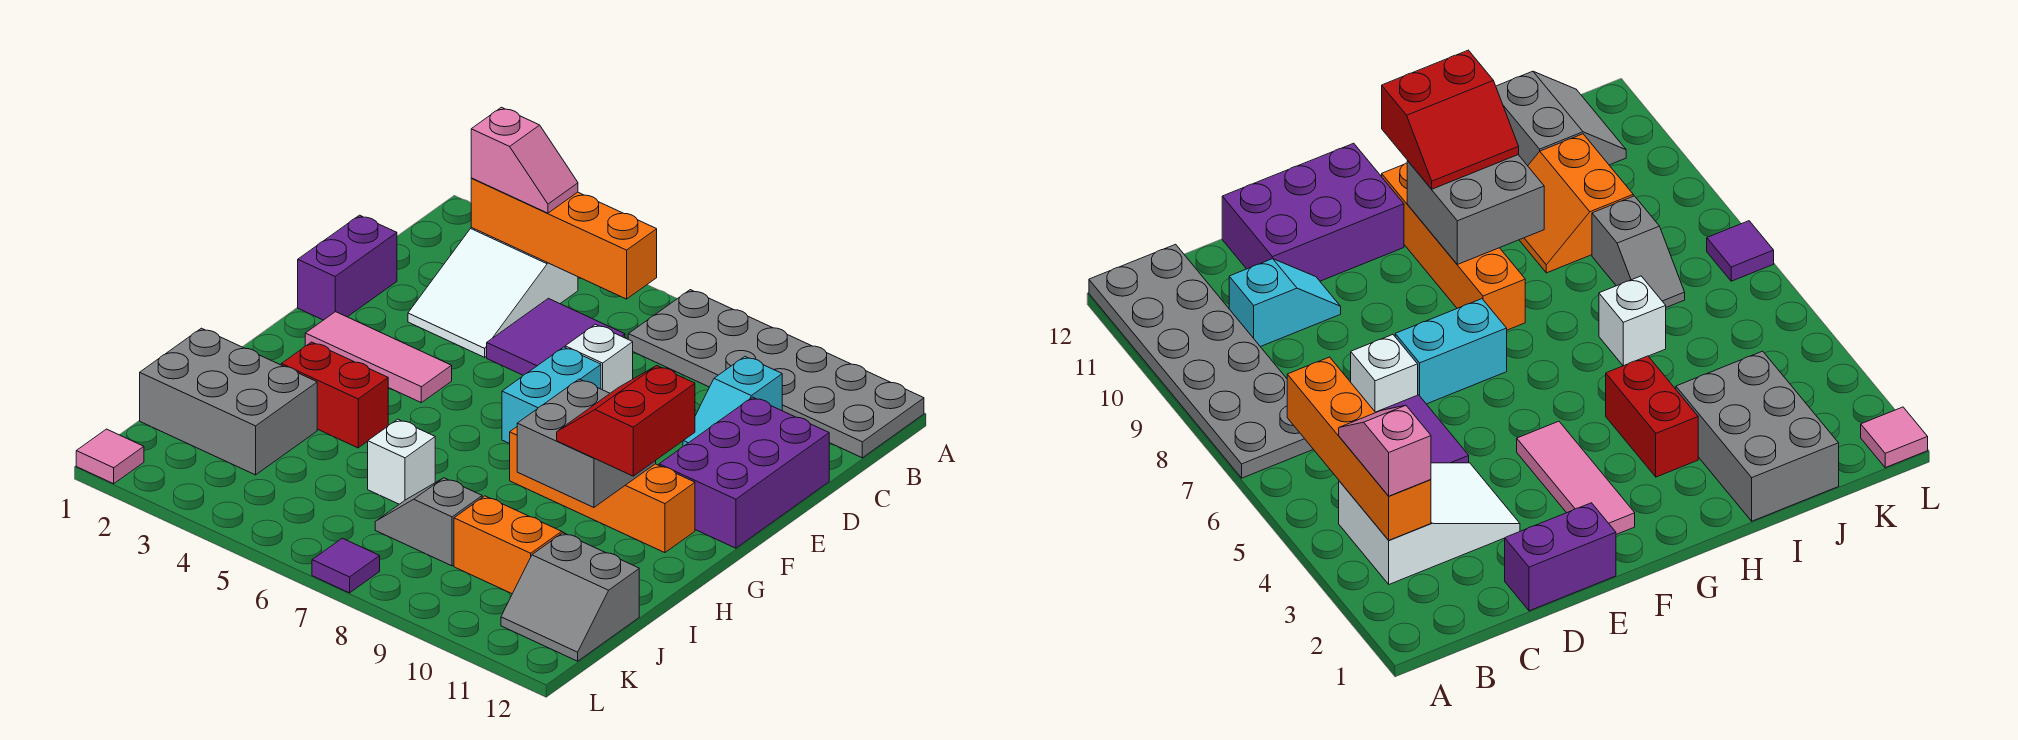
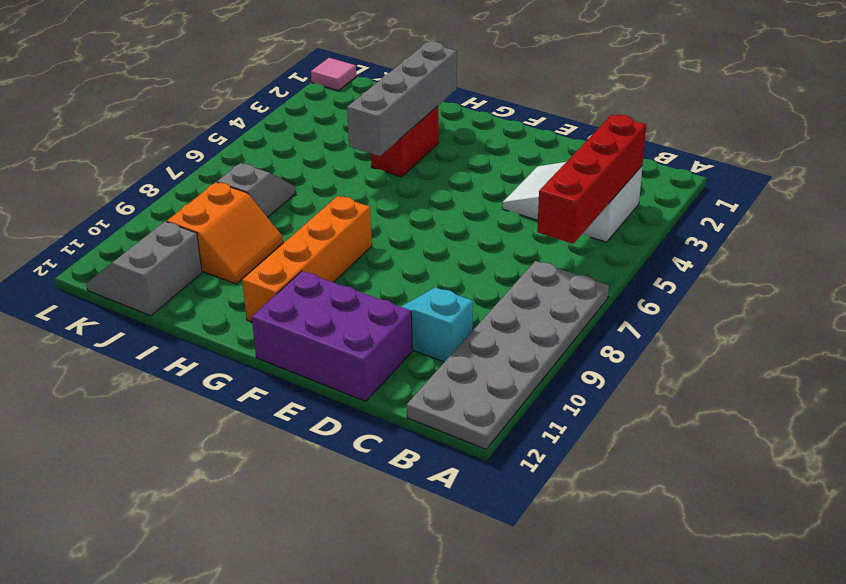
red 1x4 brick [537,115,646,244] -> orange 1x4 brick [471,178,657,299]
grey 1x4 brick [347,42,457,156] -> none
none -> purple 2x2 tile [487,298,625,375]
none -> purple 1x2 brick [298,215,397,320]
none -> white 1x1 brick [565,324,633,393]

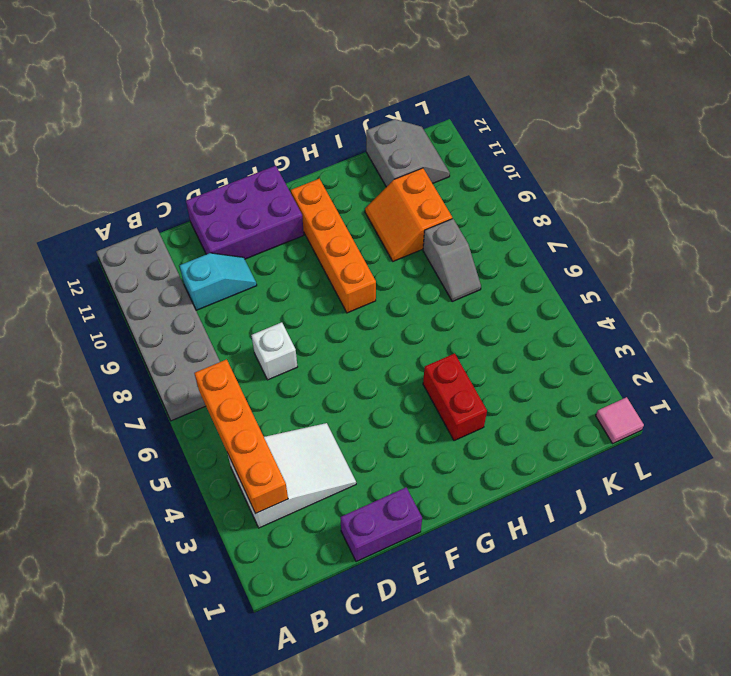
none -> purple 2x2 tile [487,298,625,375]
none -> cyan 1x2 brick [502,347,601,444]
none -> pink 1x3 tile [305,312,452,403]

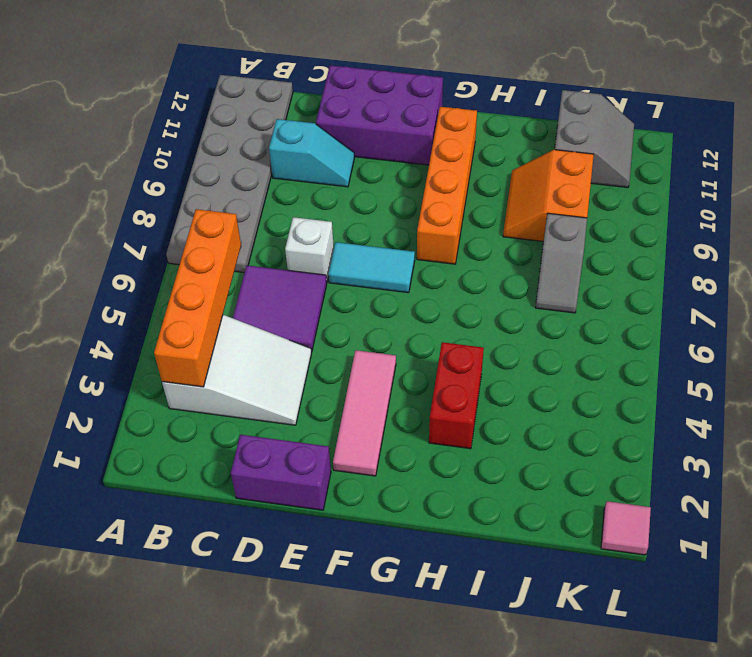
cyan 1x2 tile [328,242,415,293] -> cyan 1x2 brick [502,347,601,444]
none -> grey 2x3 brick [140,328,317,475]
none -> white 1x1 brick [368,419,435,504]
none -> purple 1x1 tile [312,538,380,593]

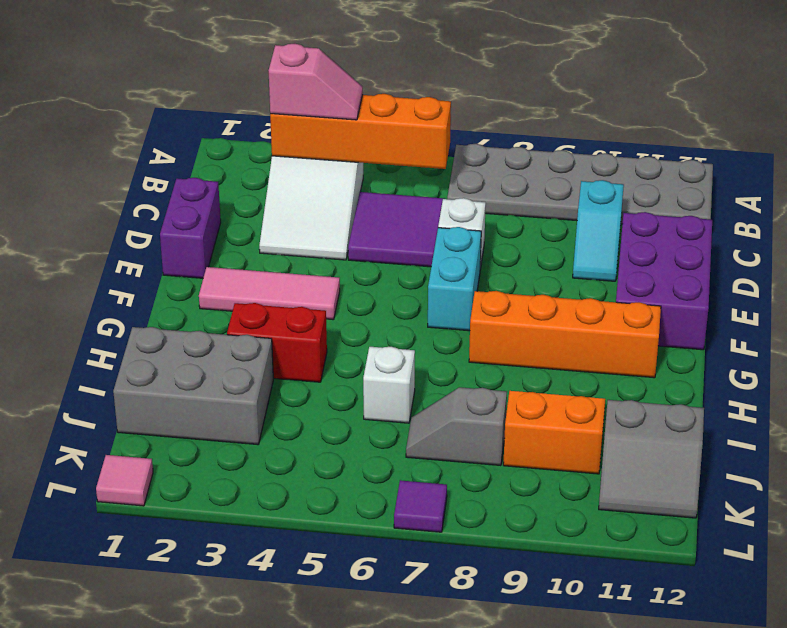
none -> grey 2x2 brick [517,379,656,507]
none -> red 2x2 slope [557,366,695,476]

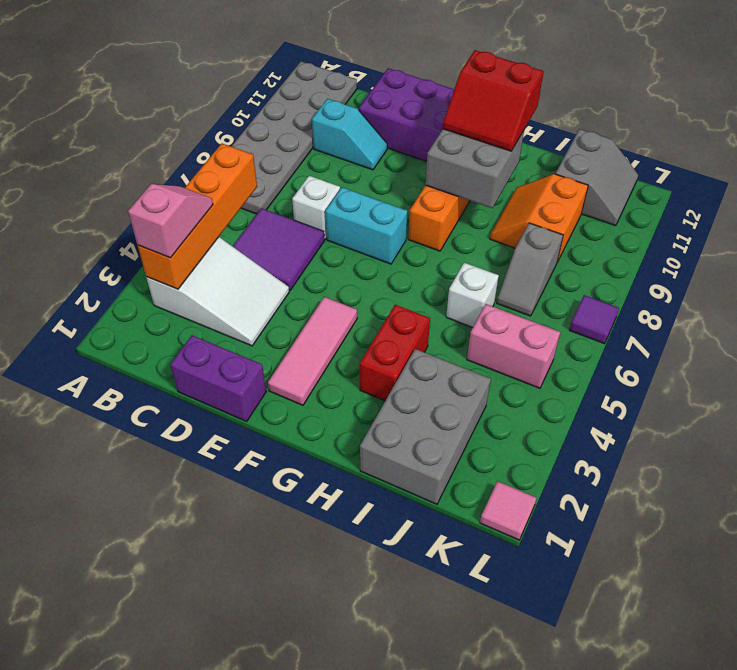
pink 1x2 brick [467,304,560,388] -> none

